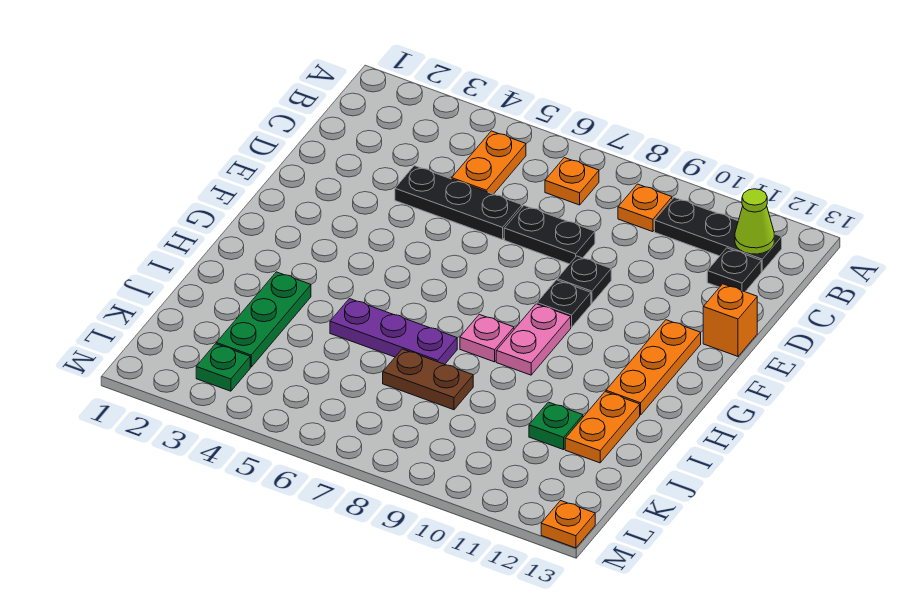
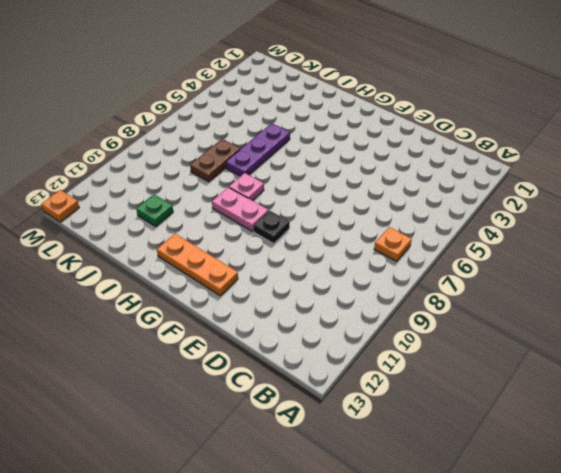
none -> orange 1x2 plate [452,131,526,194]
none -> orange 1x1 plate [618,184,672,232]
none -> black 1x3 plate [655,198,782,271]

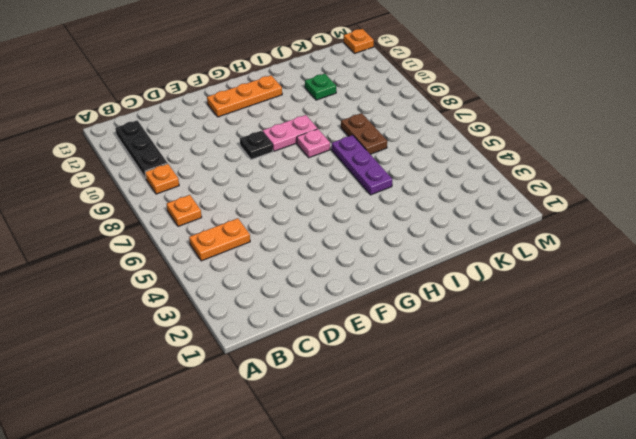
none -> black 1x1 plate [707,248,761,292]
none -> black 1x3 plate [395,166,522,240]
none -> black 1x2 plate [504,206,595,264]

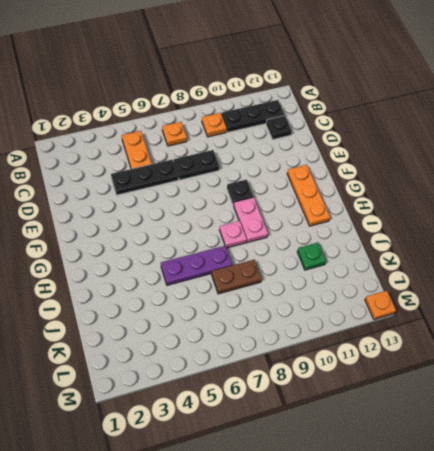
none -> black 1x1 plate [557,256,611,303]
none -> orange 1x1 brick [703,284,757,356]
none -> green 1x3 plate [216,272,311,367]

